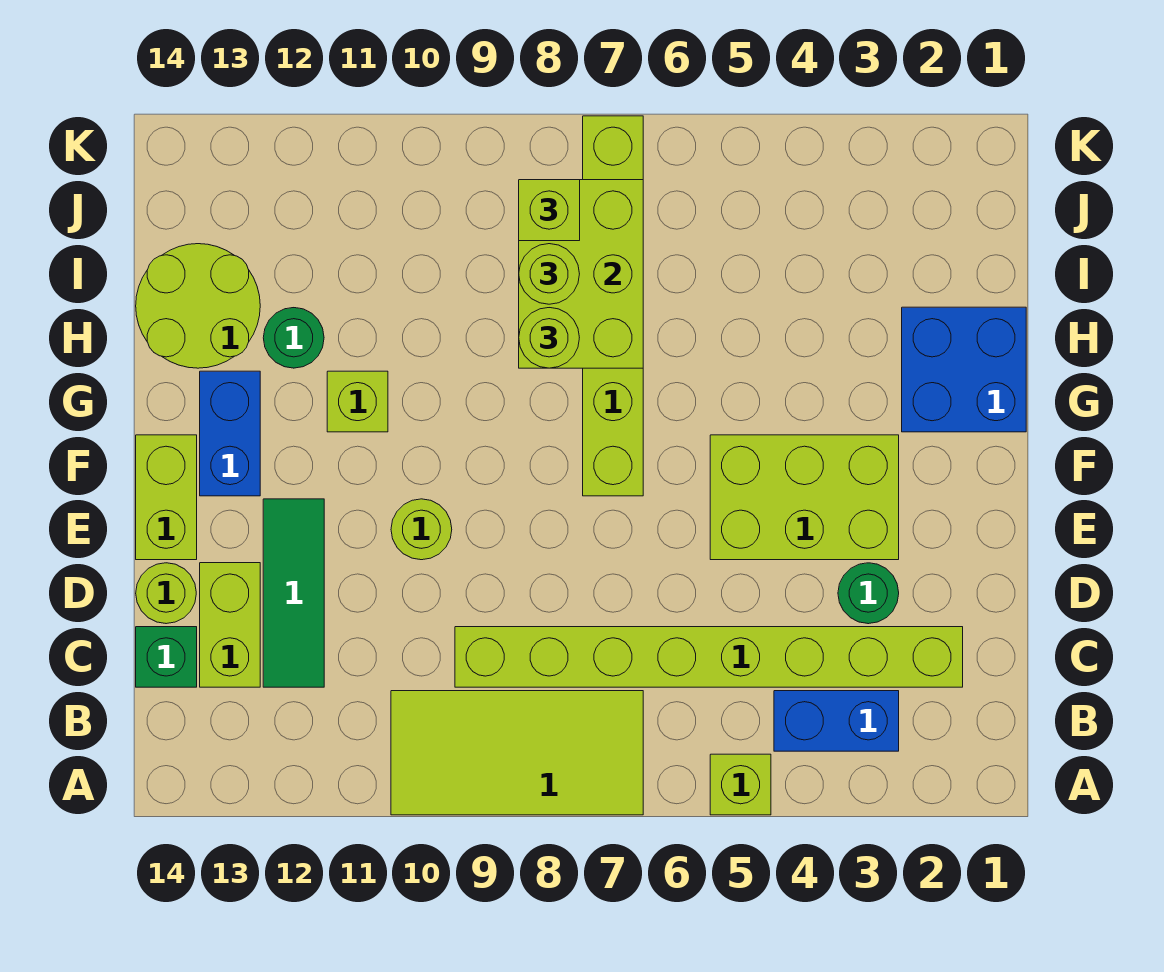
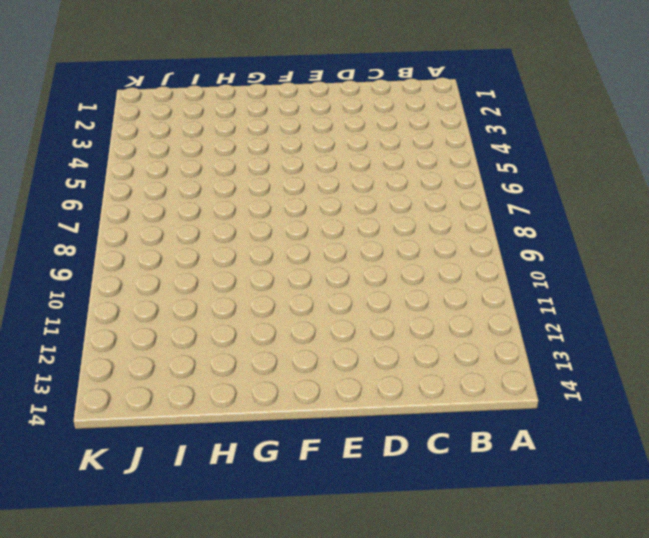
none -> lime 1x1 brick [710,754,771,815]
none -> lime 2x4 tile [391,691,643,815]
none -> blue 1x2 brick [774,691,899,751]

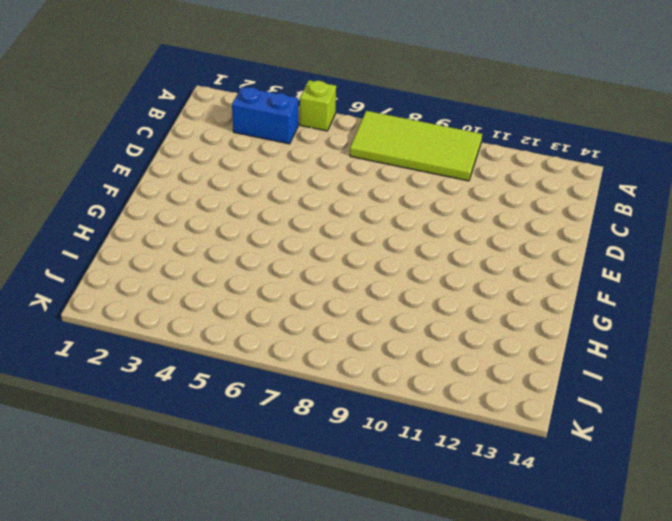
none -> lime 1x8 brick [455,627,963,687]
none -> green 1x3 tile [263,499,324,687]
none -> lime 1x2 brick [200,563,260,687]

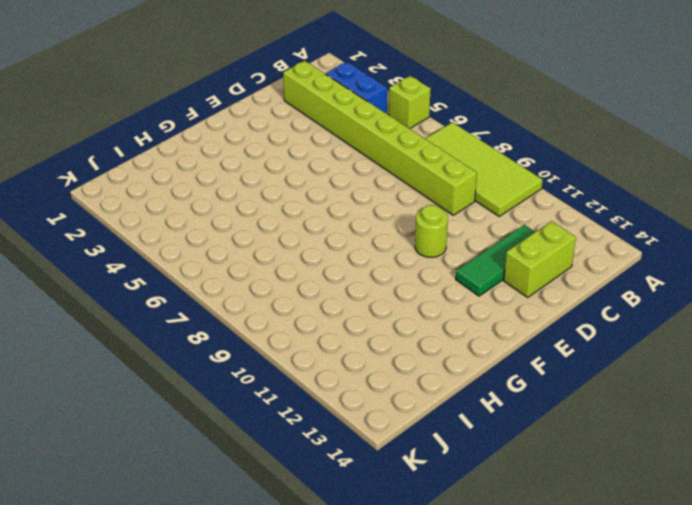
none -> green 1x1 brick [136,627,197,687]
none -> green 1x1 round brick [838,563,899,624]
none -> lime 1x1 round brick [136,563,196,624]

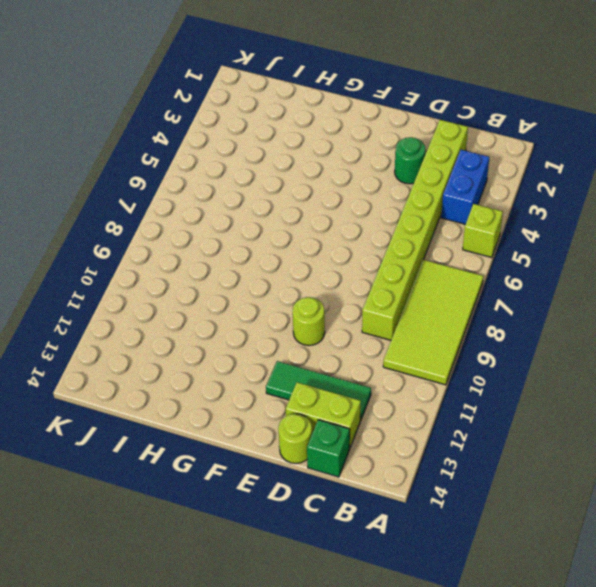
none -> lime 2x3 brick [710,435,899,560]
none -> lime 1x2 brick [136,435,197,560]
none -> lime 1x6 brick [583,116,643,496]

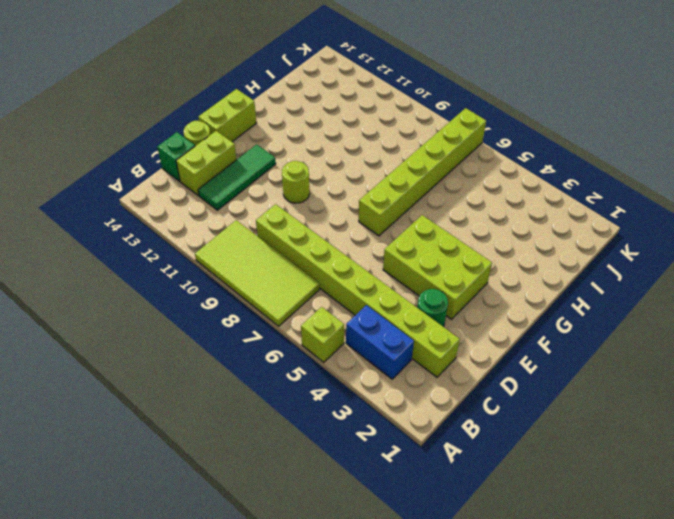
none -> blue 1x2 brick [200,371,260,496]
none -> blue 2x2 brick [902,307,1026,432]
none -> lime 1x1 brick [327,371,388,432]

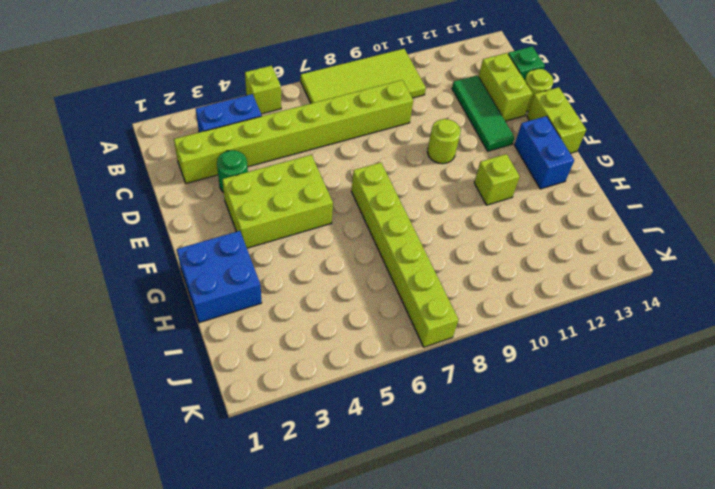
none -> green 1x1 round brick [263,308,324,368]
none -> lime 2x2 round brick [136,244,260,368]
none -> lime 2x3 brick [519,180,643,368]

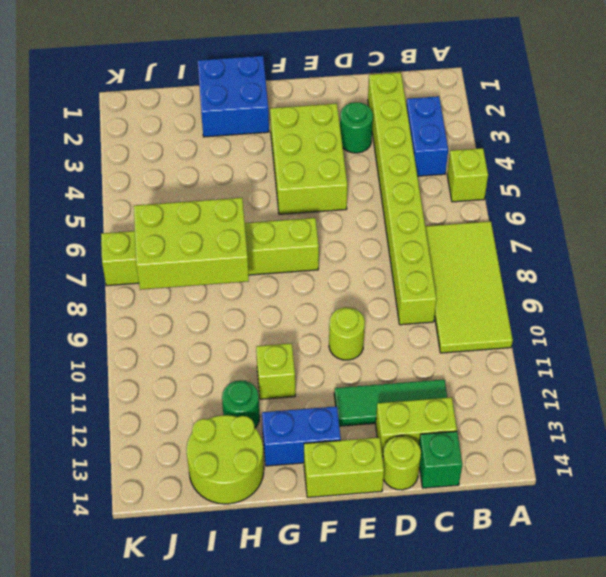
none -> lime 1x1 round brick [519,308,579,368]
none -> lime 1x1 round brick [519,244,579,304]
none -> lime 1x1 brick [519,180,580,241]

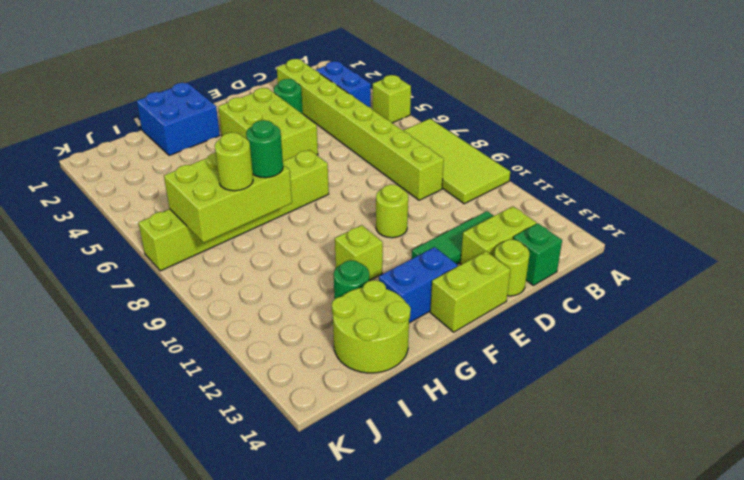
green 1x1 round brick [246,120,283,178] -> lime 1x1 round brick [519,308,579,368]
none -> lime 1x1 brick [519,180,580,241]

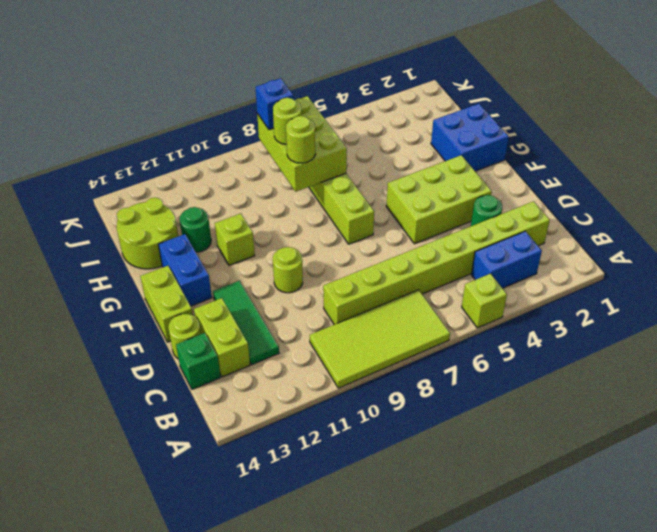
blue 1x1 brick [255,78,293,130] -> lime 1x1 brick [519,180,580,241]

